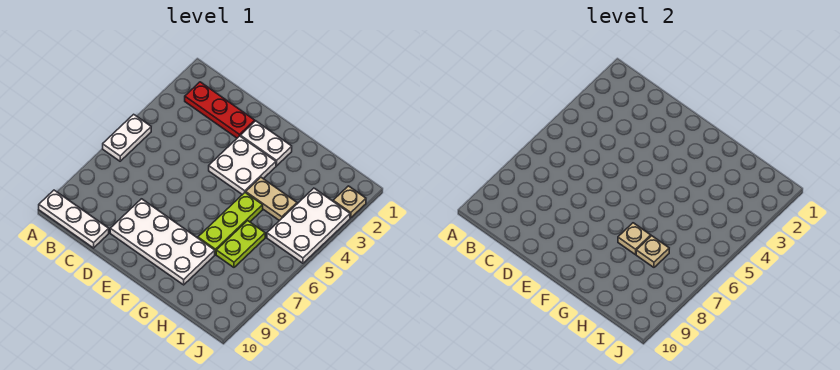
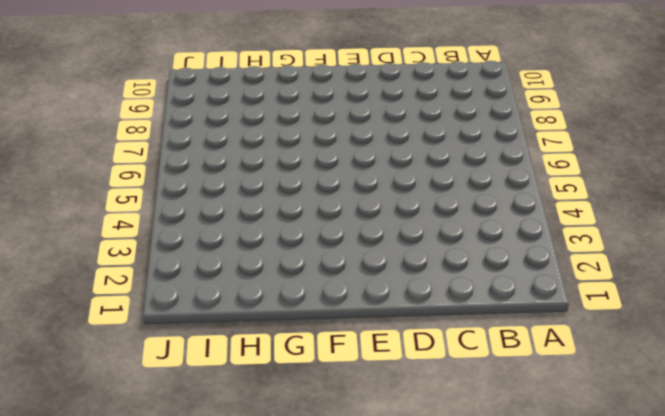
none -> white 1x2 plate [103,114,151,161]
none -> white 1x3 plate [39,190,109,248]
none -> red 1x3 plate [185,82,255,138]

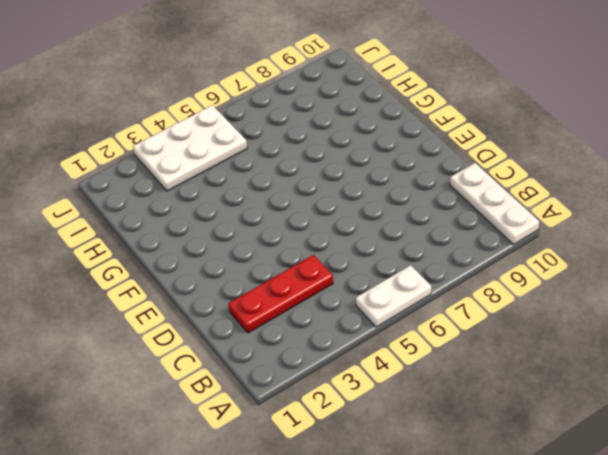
red 1x3 plate [228,255,333,333] -> red 1x3 plate turned to [185,82,255,138]
none -> white 2x4 plate [110,199,215,285]
none -> white 1x2 plate [240,121,292,166]
none -> white 2x2 plate [209,136,276,195]

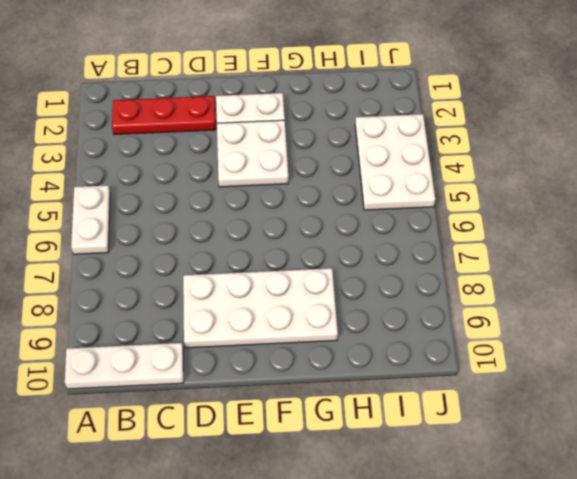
none -> tan 1x2 plate [246,177,297,221]
none -> lime 1x3 plate [198,193,263,255]
none -> lime 1x2 plate [216,221,265,267]

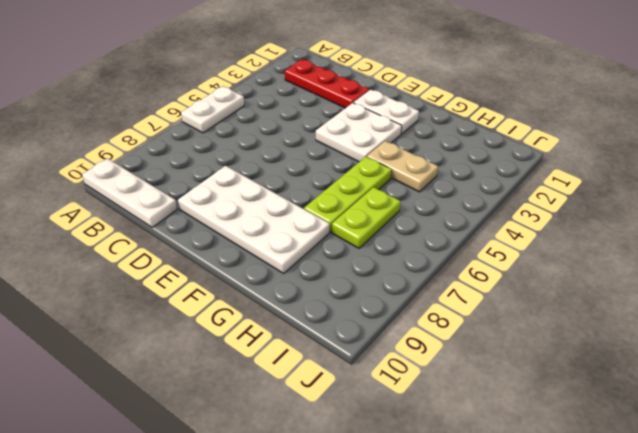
none -> white 2x3 plate [267,188,350,263]
none -> tan 1x1 plate [333,186,366,218]
none -> tan 1x1 plate [618,223,651,255]

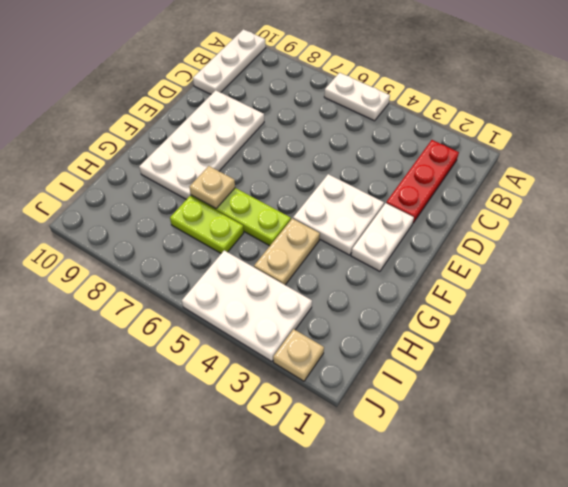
none -> tan 1x1 plate [636,236,669,267]

